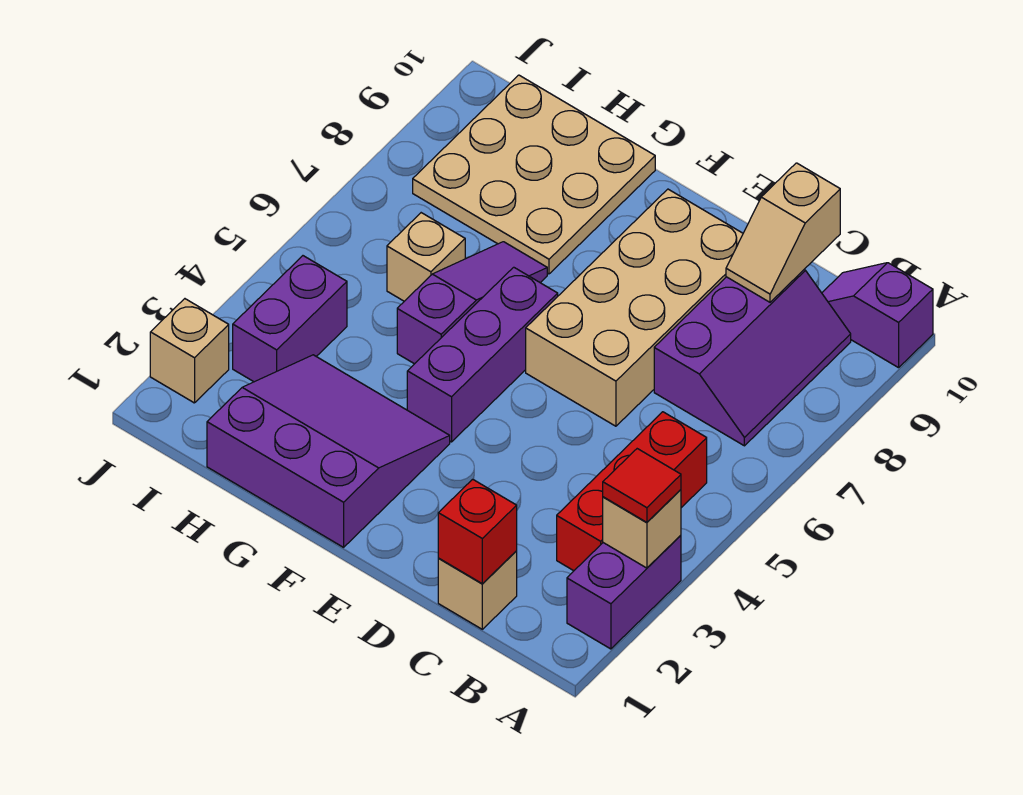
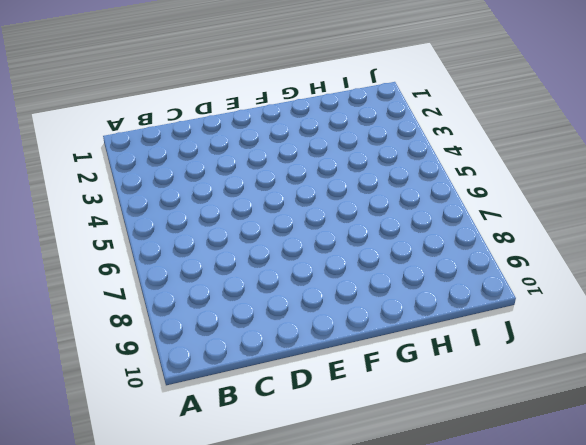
none -> purple 1x2 brick [567,535,681,649]
none -> purple 1x2 slope [822,263,933,368]
none -> red 1x3 brick [557,412,707,571]

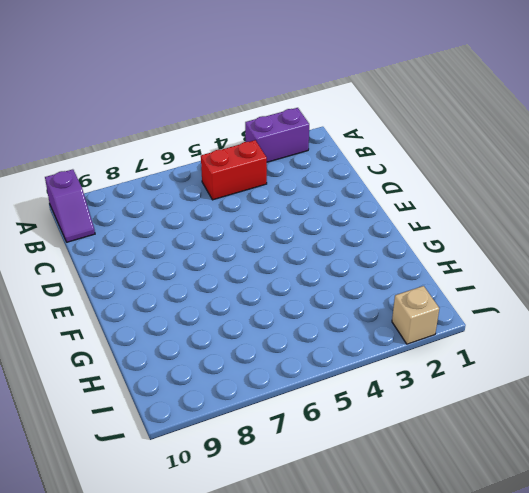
red 1x2 brick [201,140,267,200] -> red 1x3 brick [557,412,707,571]
none -> purple 2x3 slope [654,270,851,446]
none -> tan 1x1 brick [438,551,517,629]
none -> tan 2x4 brick [526,189,743,426]

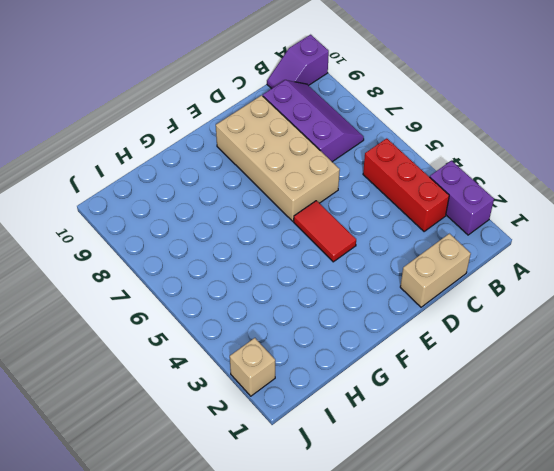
tan 1x2 brick [400,234,471,307] -> tan 1x1 brick [438,551,517,629]
red 1x2 tile [294,201,356,262] -> none
none -> purple 3x3 slope [207,355,450,547]
none -> purple 1x3 brick [407,267,558,442]
none -> purple 1x3 slope [397,242,547,364]

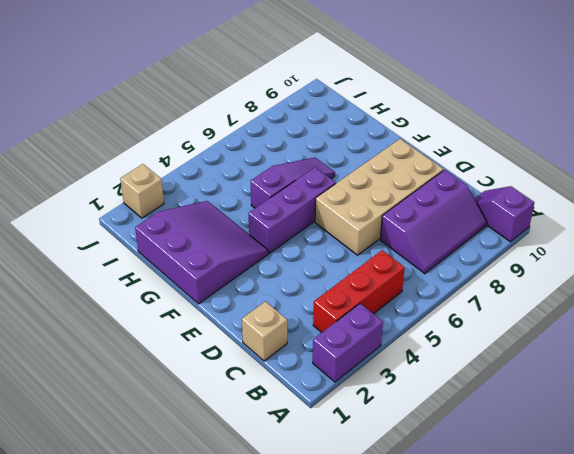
none -> tan 3x3 plate [413,75,655,274]
none -> tan 1x1 brick [387,213,465,301]
none -> purple 1x2 brick [233,256,347,382]

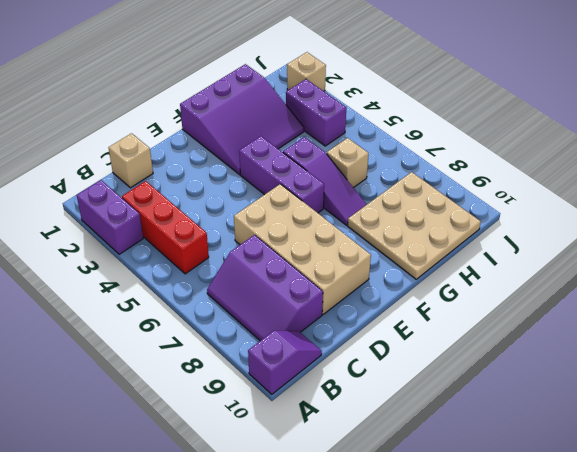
none -> tan 1x1 brick [603,490,681,568]
none -> red 1x1 brick [438,479,517,584]
none -> tan 1x2 slope [726,163,840,302]

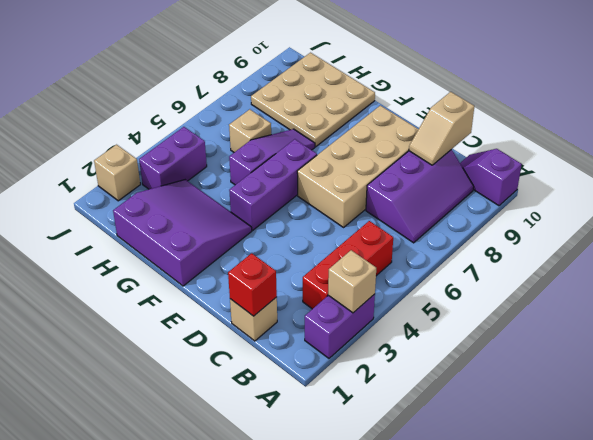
none -> red 1x1 tile [603,449,681,522]

